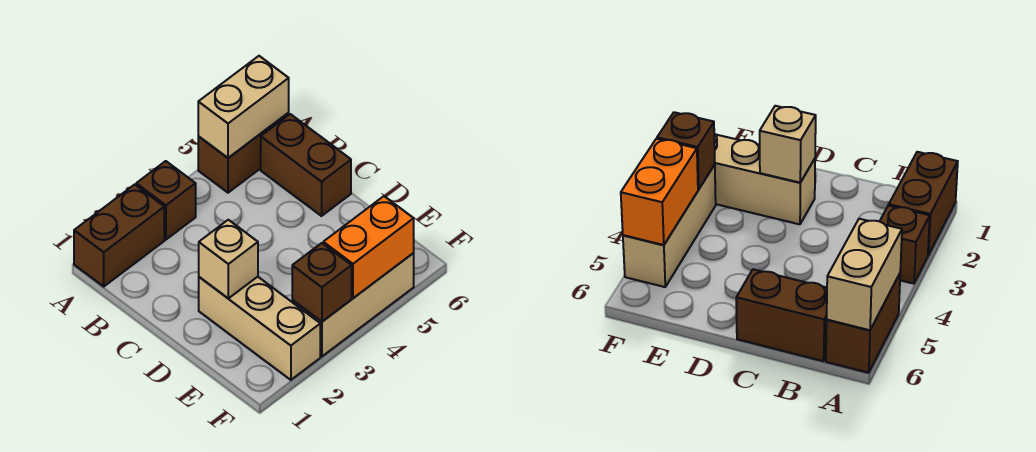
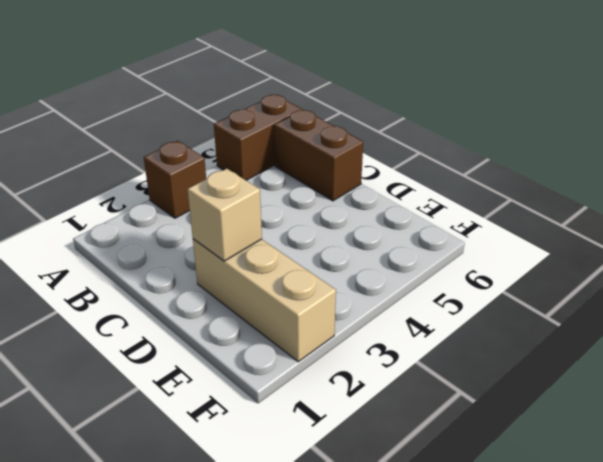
none -> brown 1x2 brick [74,184,164,286]
none -> tan 1x3 brick [292,253,414,356]

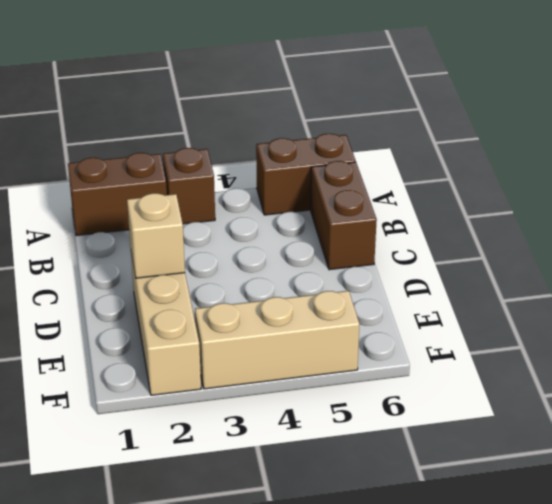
none -> tan 1x2 brick [198,56,289,158]
none -> brown 1x1 brick [292,243,352,322]

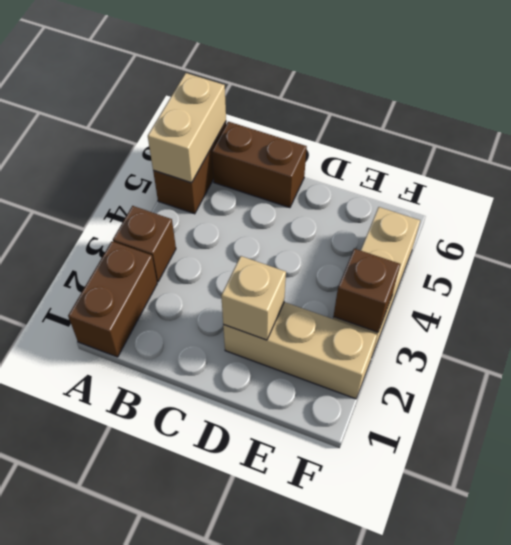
none -> orange 1x2 brick [323,196,414,298]

